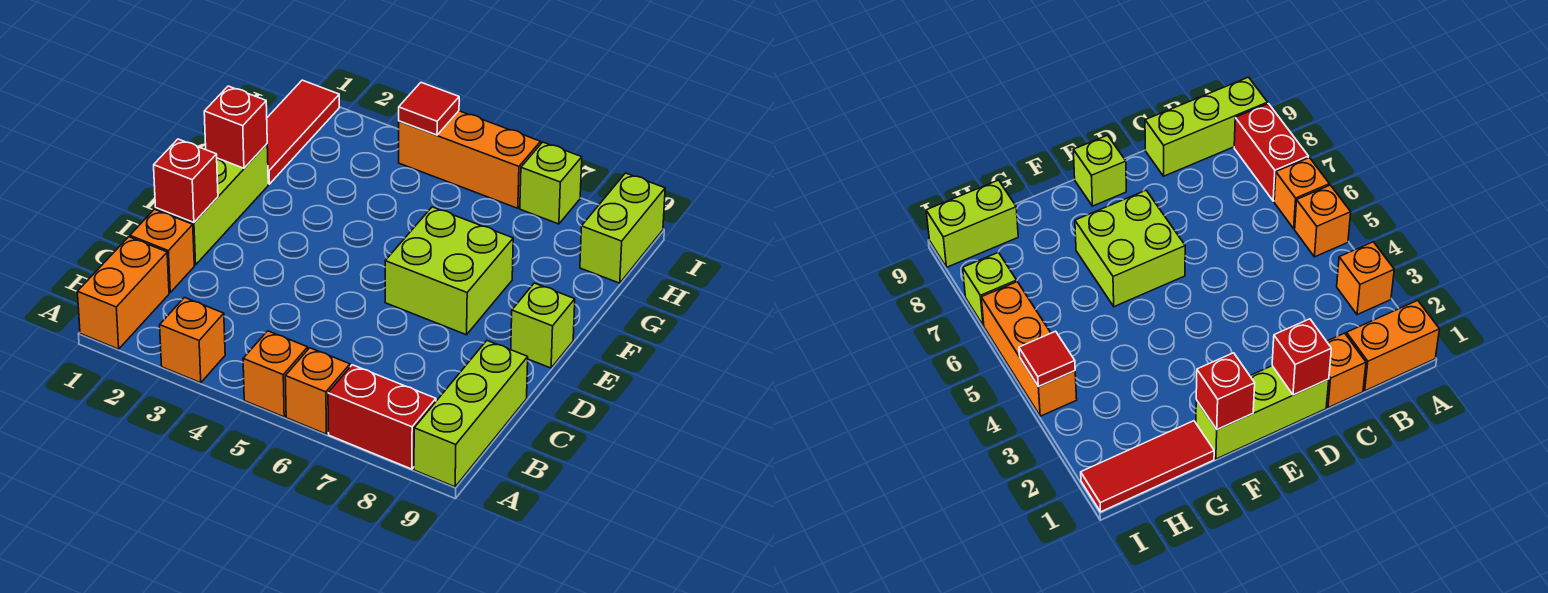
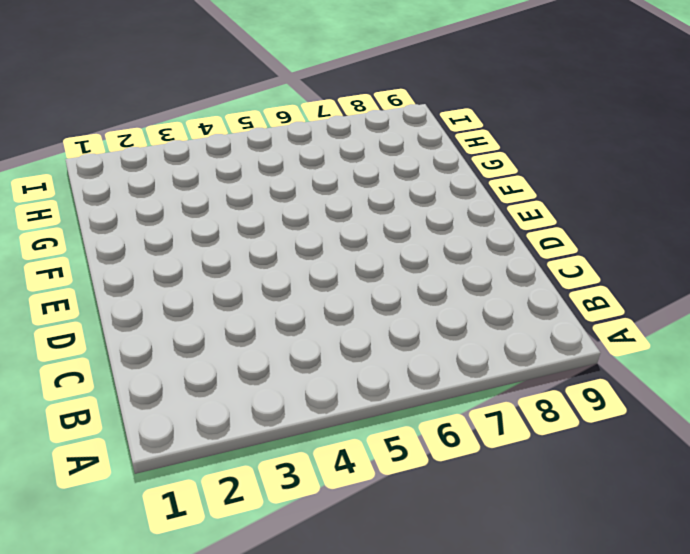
none -> orange 1x2 brick [77,237,169,349]
none -> orange 1x1 brick [160,298,225,383]
none -> orange 1x1 brick [243,331,308,417]

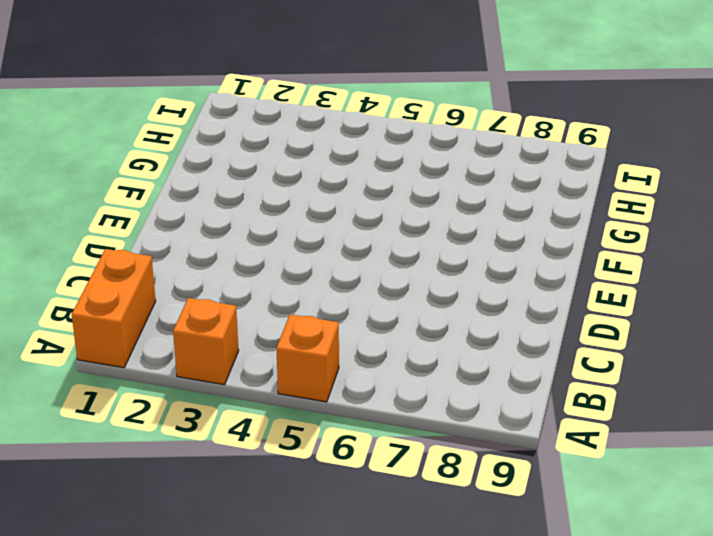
none -> orange 1x1 brick [285,348,350,434]
none -> red 1x2 brick [328,365,436,469]
none -> lime 1x3 brick [414,341,528,487]

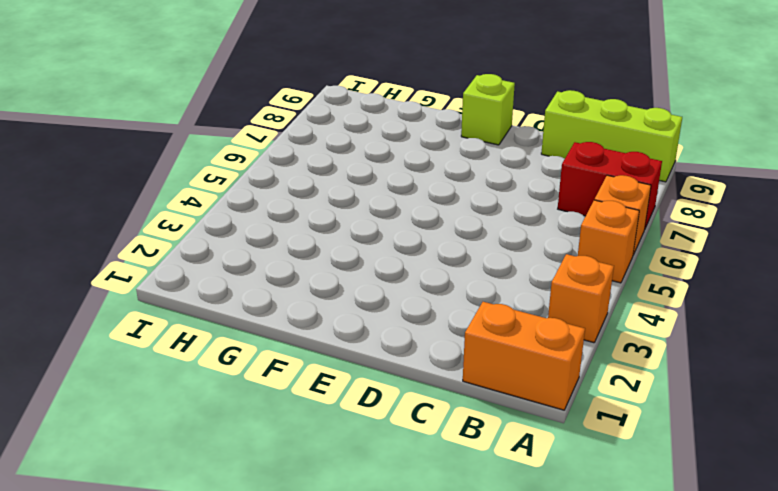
red 1x2 brick [558,142,662,228] -> red 1x2 brick turned to [328,365,436,469]
none -> orange 1x1 brick [130,209,194,293]
none -> lime 1x3 brick [156,144,268,265]
none -> lime 2x2 brick [385,207,513,335]

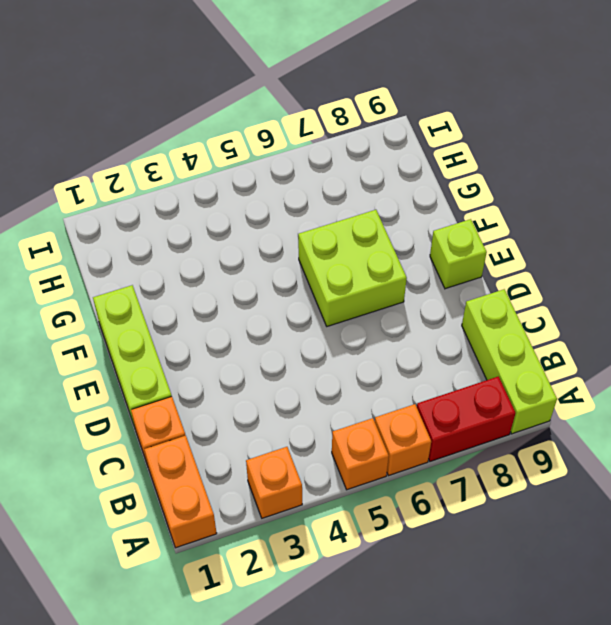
none -> red 1x3 tile [267,80,339,184]
none -> lime 1x2 brick [580,173,665,283]
none -> orange 1x3 brick [398,111,541,208]

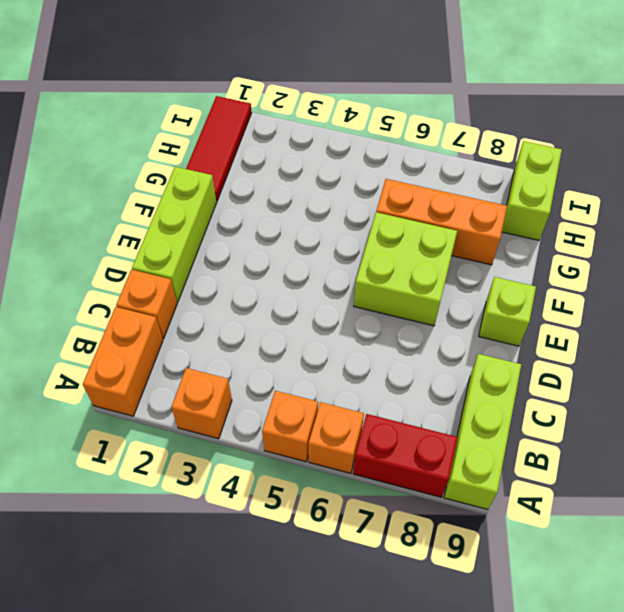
orange 1x3 brick [376,179,507,265] -> orange 1x3 brick moved to [398,111,541,208]
none -> lime 1x1 brick [520,142,582,224]
none -> red 1x1 brick [154,139,218,222]
none -> red 1x1 brick [204,86,267,168]

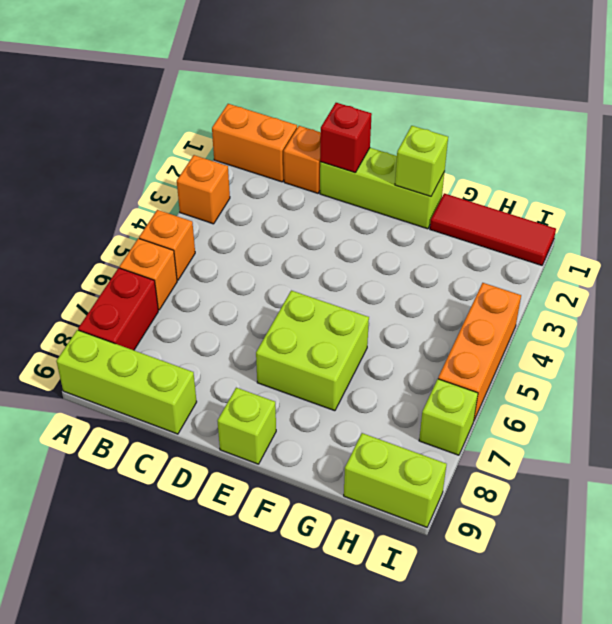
lime 1x1 brick [395,126,448,197] -> red 1x1 brick [204,86,267,168]
none -> red 1x1 tile [399,83,459,135]

